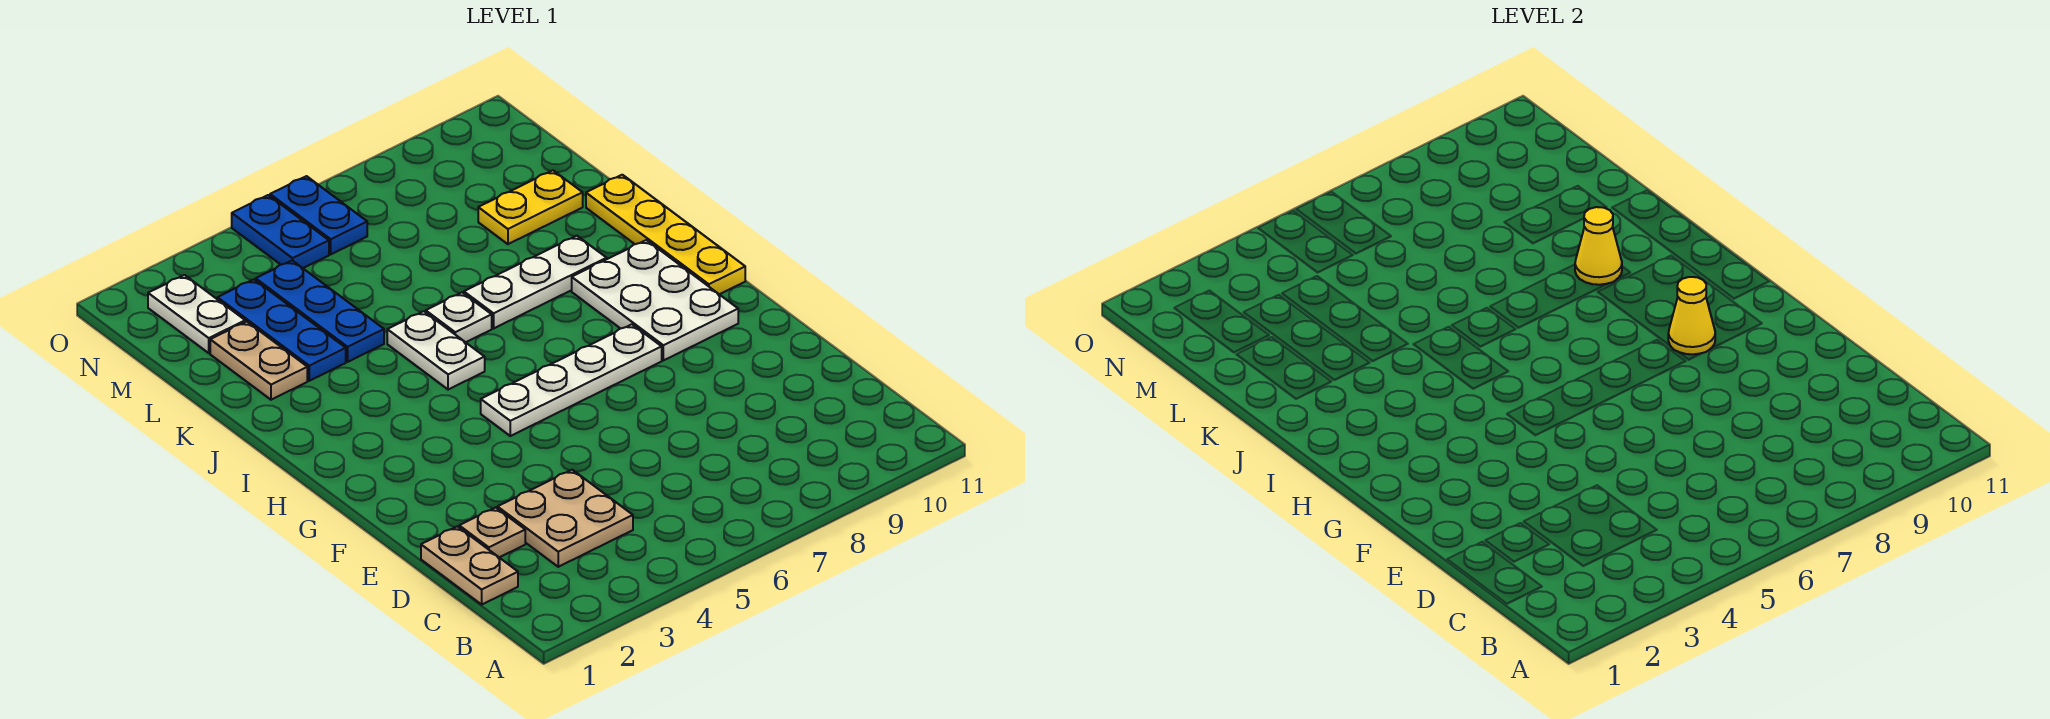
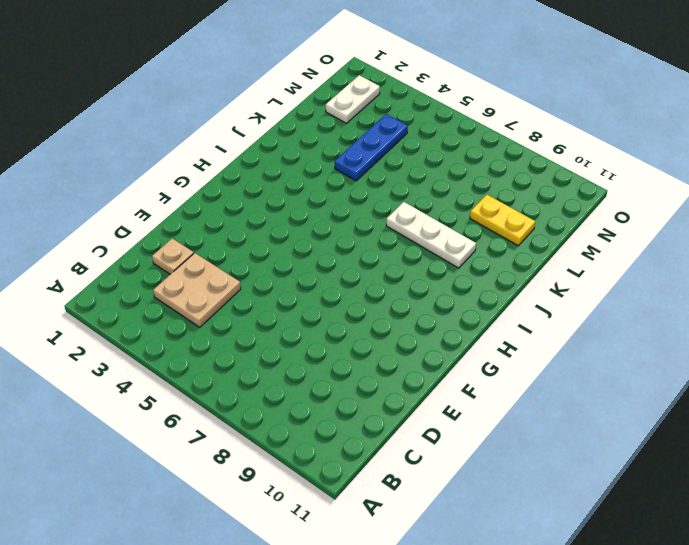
none -> tan 1x2 plate [421,526,518,604]
none -> white 1x4 plate [481,324,662,436]
none -> white 2x3 plate [572,240,738,360]

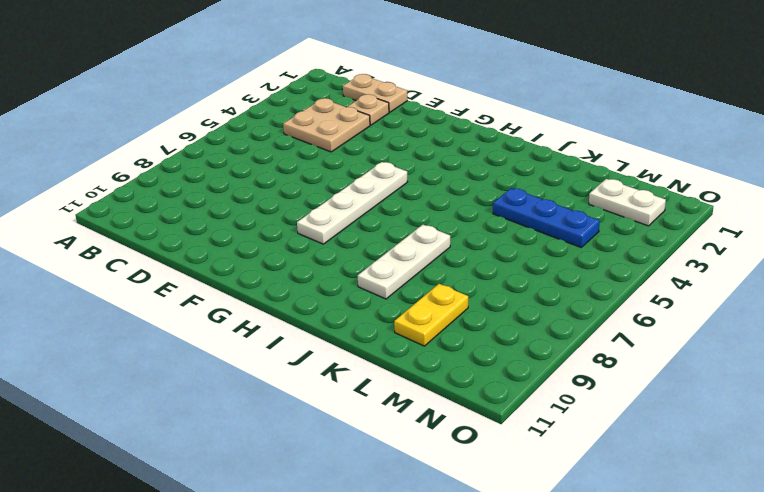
none -> white 2x3 plate [572,240,738,360]
none -> yellow 1x4 plate [586,175,745,294]
none -> white 1x2 plate [387,311,485,390]

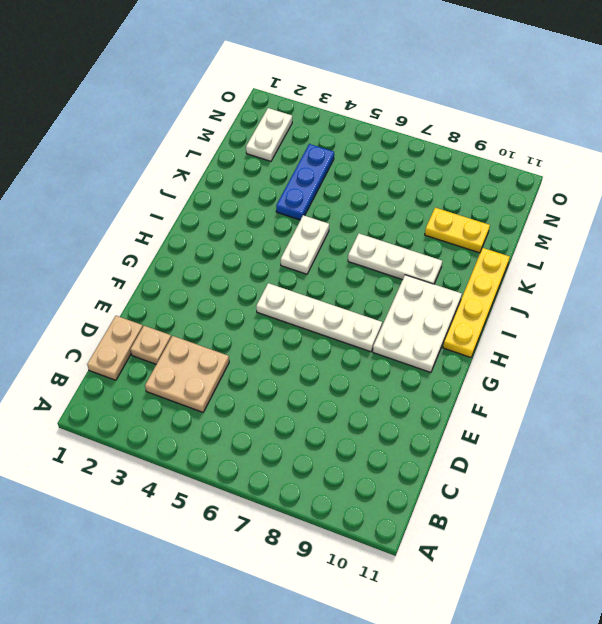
none -> white 1x1 plate [426,293,492,342]
none -> tan 1x2 plate [210,321,307,400]
none -> blue 1x3 plate [217,279,346,381]

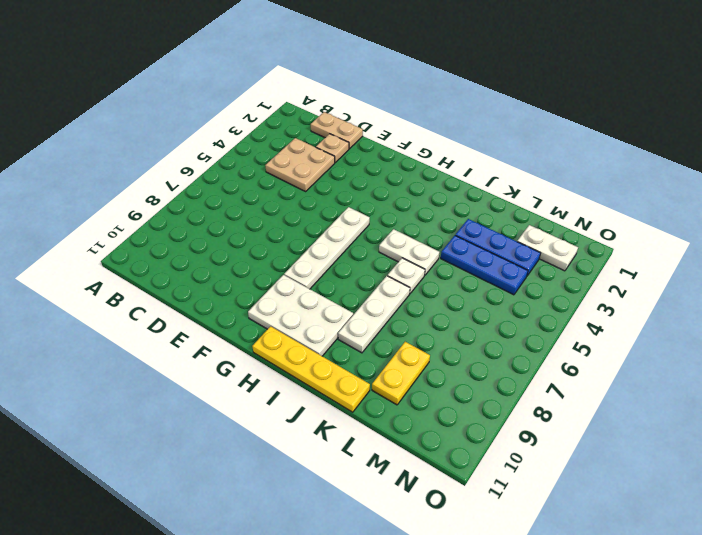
none -> tan 1x2 plate [210,321,307,400]
none -> blue 1x2 plate [232,195,329,268]
none -> blue 1x2 plate [270,176,367,254]

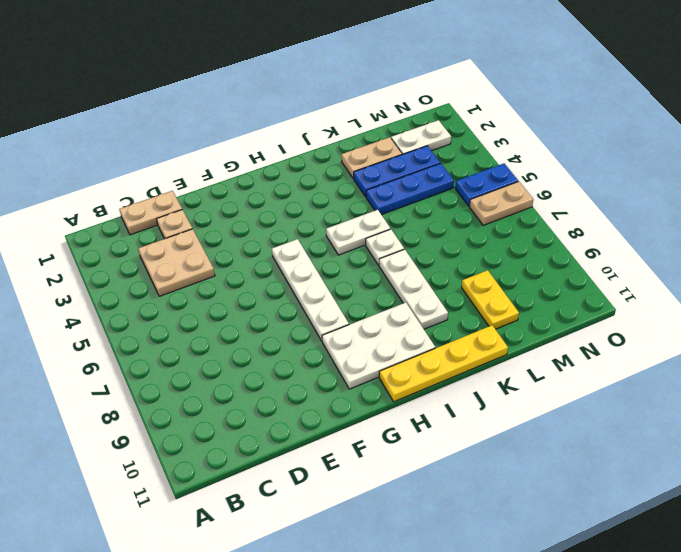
tan 1x2 plate [469,181,533,225] -> blue 1x2 plate [270,176,367,254]
none -> yellow 1x1 cone [1668,277,1715,354]
none -> yellow 1x1 cone [1575,207,1622,285]

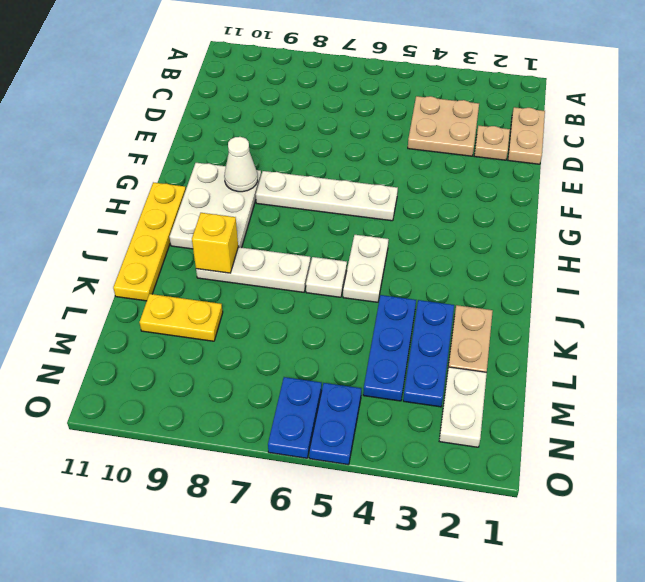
white 1x1 cone [224,137,258,192] -> yellow 1x1 cone [1668,277,1715,354]
yellow 1x1 brick [192,213,238,273] -> yellow 1x1 cone [1575,207,1622,285]

